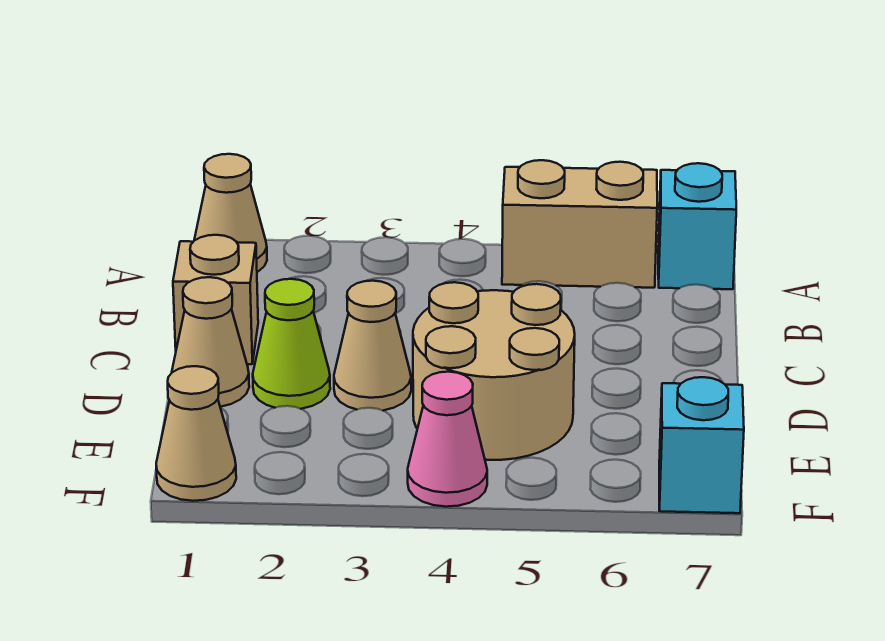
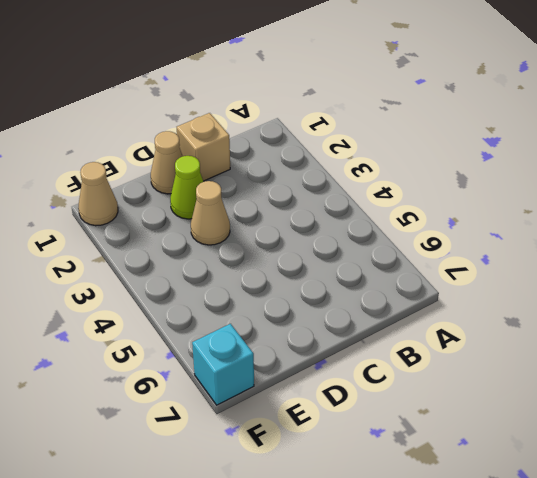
none -> tan 1x1 cone [194,154,267,272]
none -> tan 1x2 brick [502,160,657,288]

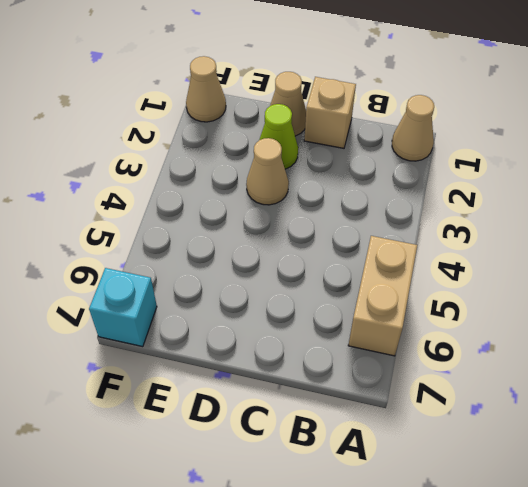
none -> cyan 1x1 brick [658,163,736,289]
none -> tan 2x2 round brick [413,282,575,460]

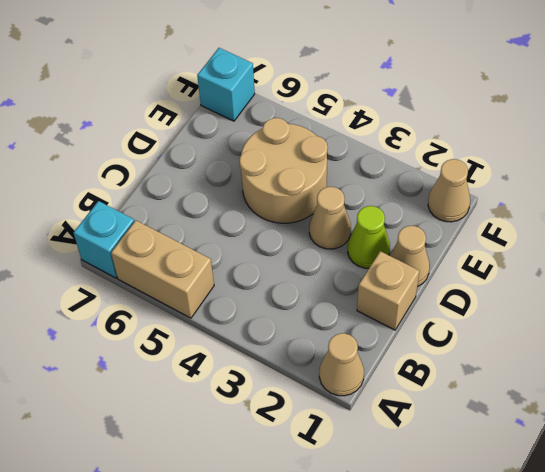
none -> pink 1x1 cone [408,372,487,507]

